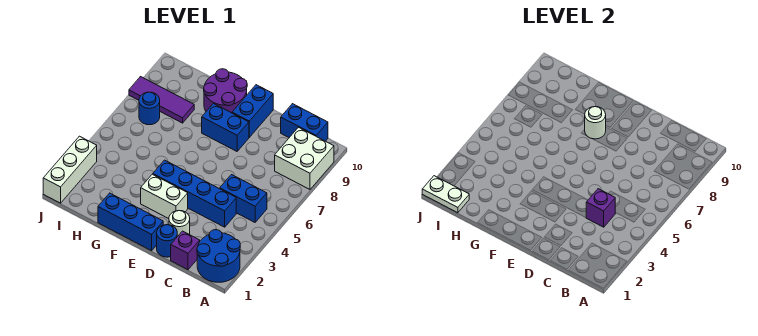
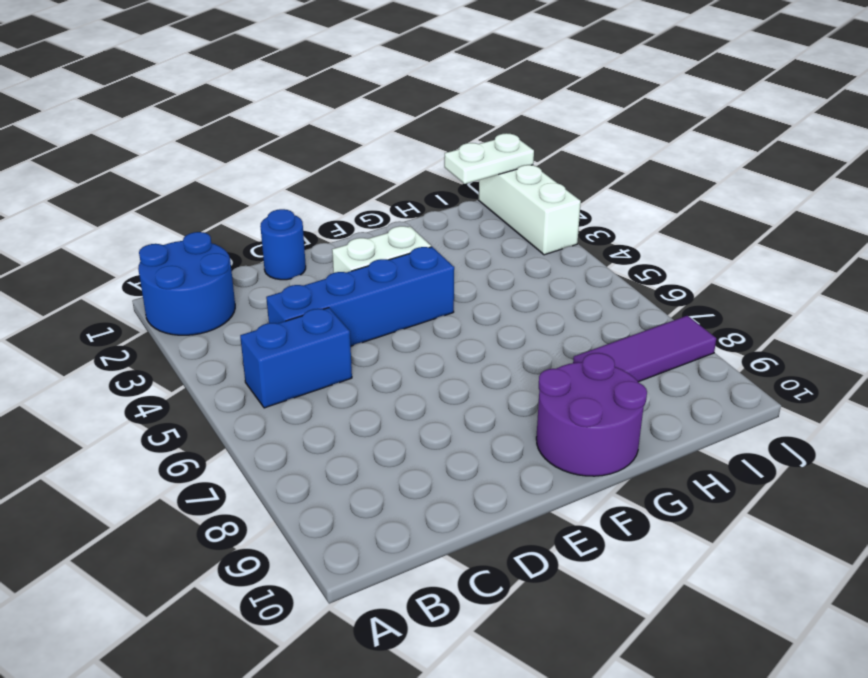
none -> white 2x2 brick [275,127,334,189]
none -> blue 1x2 brick [281,104,328,141]
none -> purple 1x1 brick [171,231,200,270]

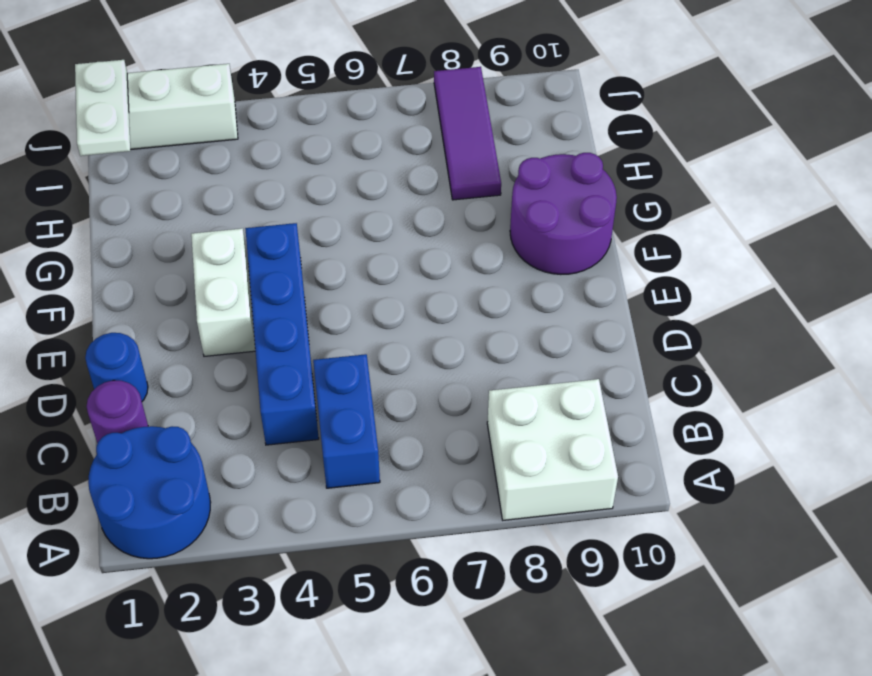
purple 1x1 round brick [87,380,148,443] -> purple 1x1 brick [171,231,200,270]
none -> blue 1x2 brick [281,104,328,141]
none -> white 1x1 round brick [169,211,190,237]
none -> blue 1x3 brick [98,193,163,251]

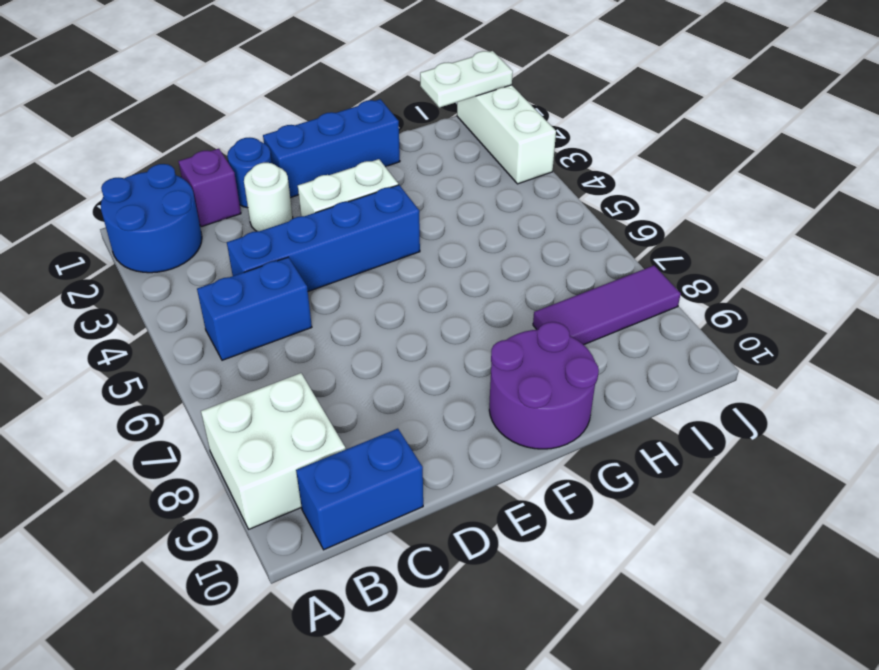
none -> blue 1x2 brick [202,104,249,151]
none -> blue 1x2 brick [232,85,273,137]
none -> blue 1x1 round brick [139,92,160,125]

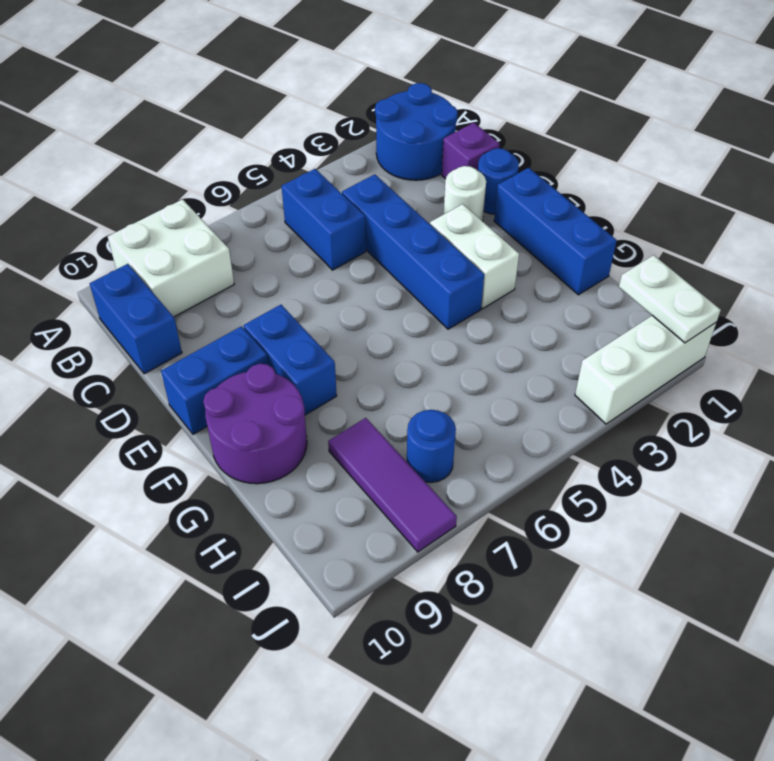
none -> purple 1x1 brick [586,189,615,227]
none -> white 1x1 round brick [585,107,606,139]

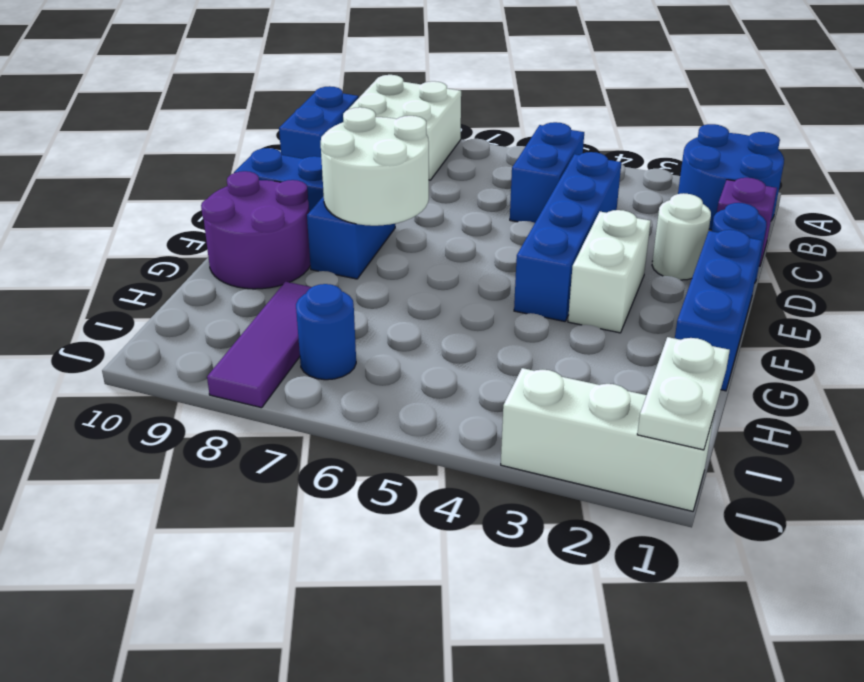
white 2x2 round brick [321,107,429,226] -> white 1x1 round brick [585,107,606,139]
none -> purple 1x1 brick [586,189,615,227]

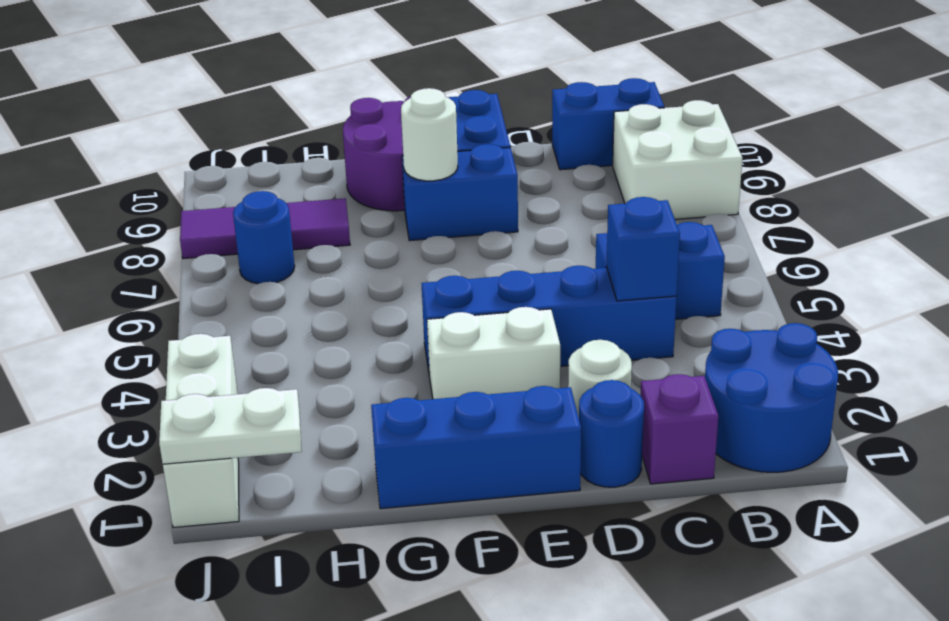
blue 1x1 brick [607,197,680,301] -> purple 1x1 brick [586,189,615,227]

